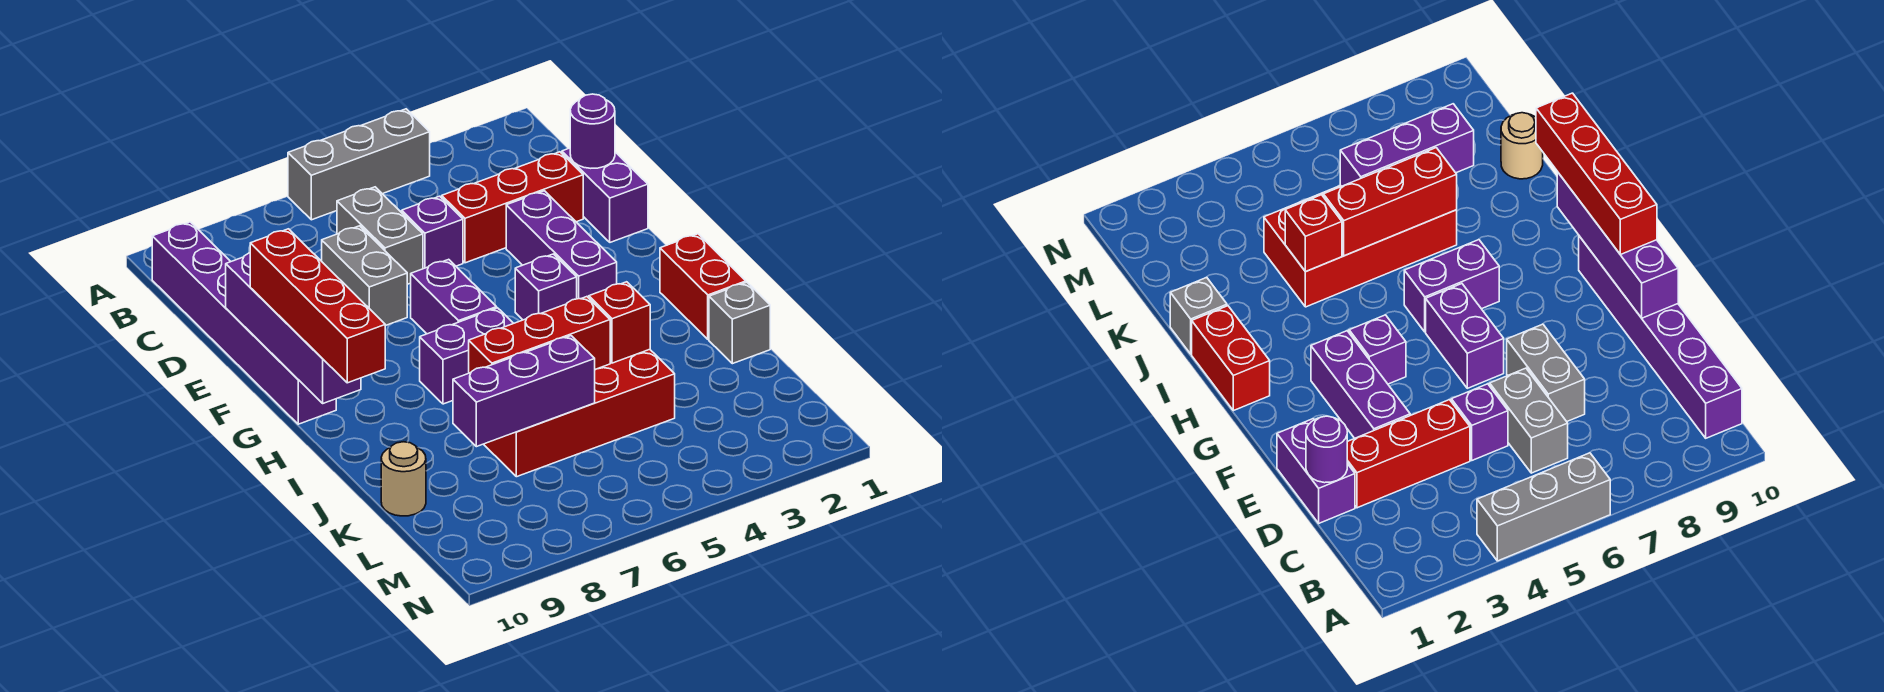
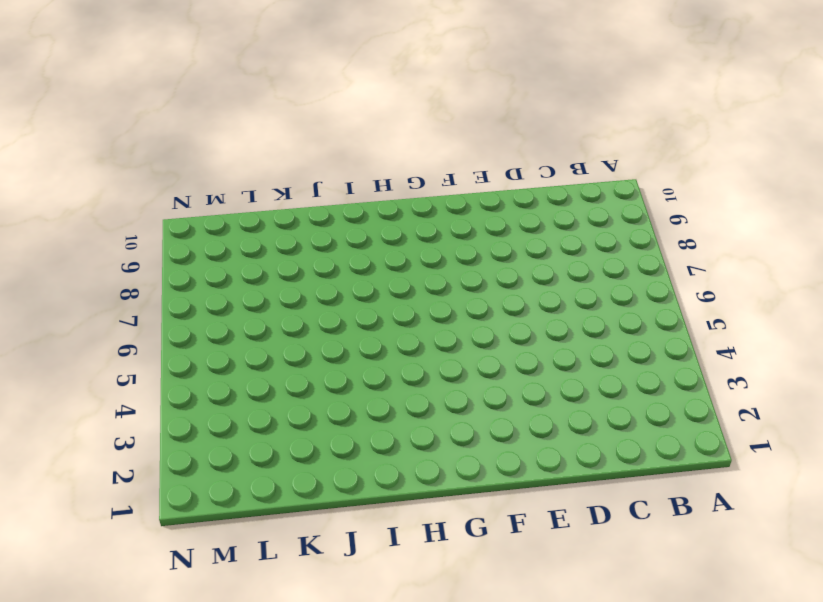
none -> grey 1x3 brick [288,109,430,220]
none -> purple 1x6 brick [152,222,336,424]
none -> grey 1x2 brick [337,187,423,284]

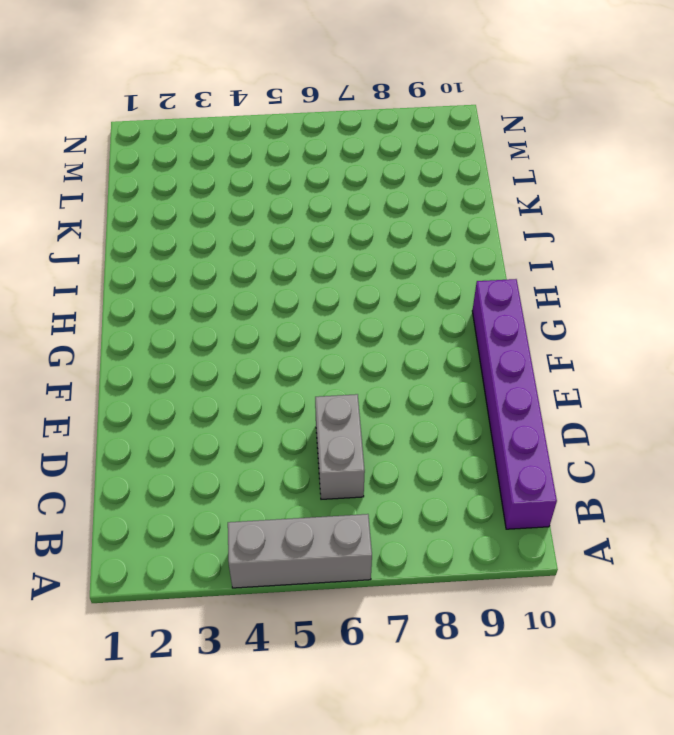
none -> purple 1x2 brick [562,148,648,242]
none -> red 1x3 brick [442,152,583,263]
none -> purple 1x1 brick [402,196,463,269]

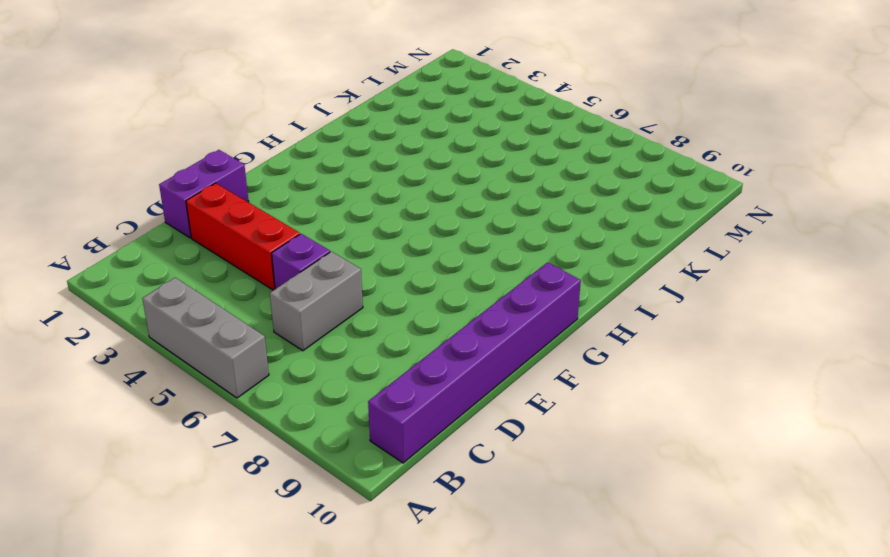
none -> grey 1x2 brick [322,226,407,326]
none -> purple 1x3 brick [506,191,617,299]
none -> purple 1x2 brick [411,259,497,334]

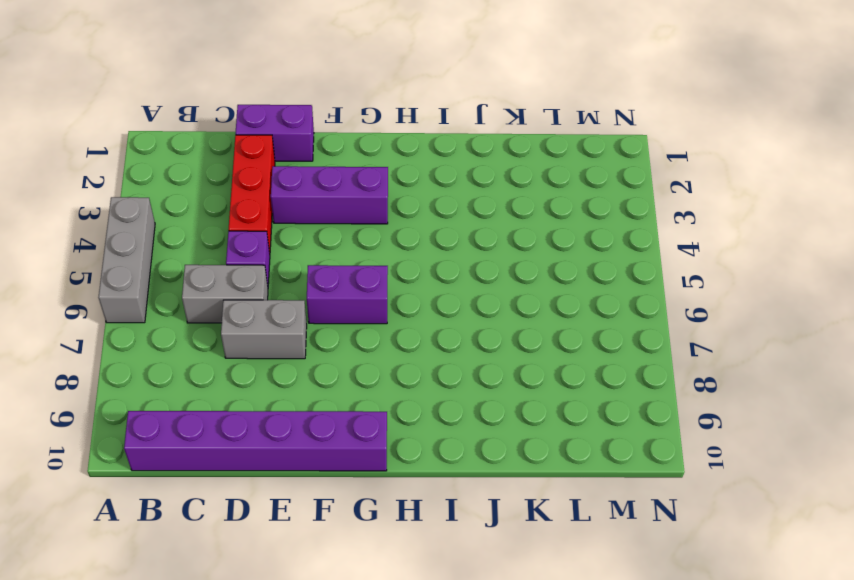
none -> purple 1x1 brick [515,254,577,320]
none -> red 1x2 brick [660,234,746,339]
none -> purple 1x2 brick [420,308,513,404]

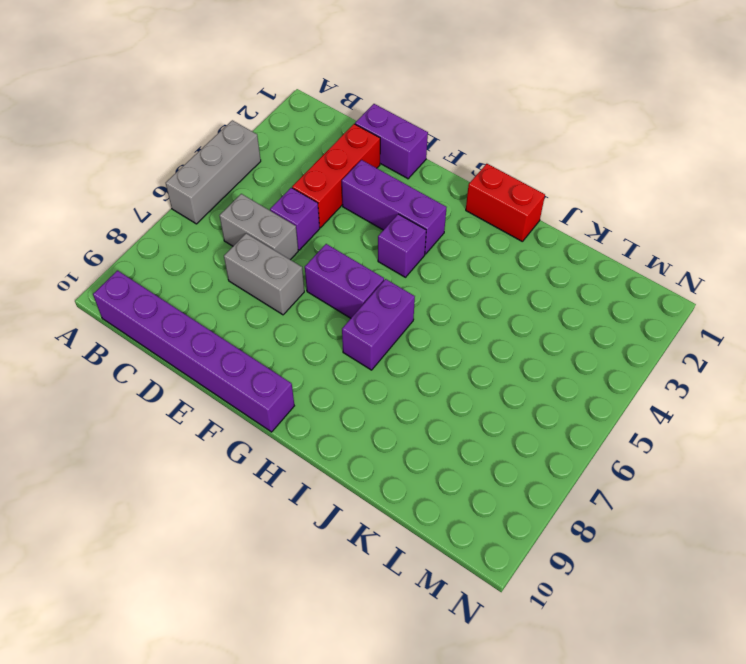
none -> grey 1x1 brick [709,282,770,364]
none -> red 2x4 brick [484,349,675,477]
none -> tan 1x1 round brick [381,442,426,516]

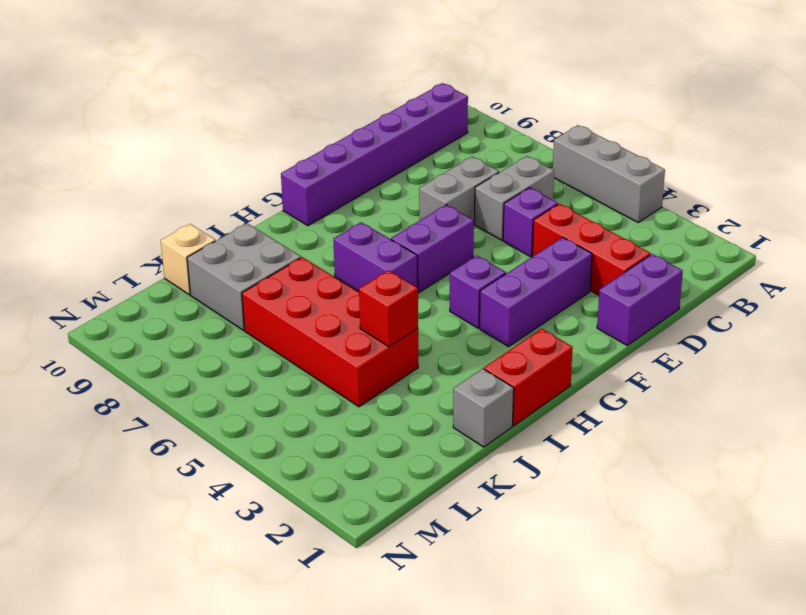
grey 2x2 brick [187,223,301,330] -> none
tan 1x1 brick [161,224,215,295] -> tan 1x1 round brick [381,442,426,516]
none -> purple 1x1 round brick [570,94,615,168]
none -> purple 1x4 brick [226,253,361,403]
none -> red 1x3 brick [469,297,610,373]

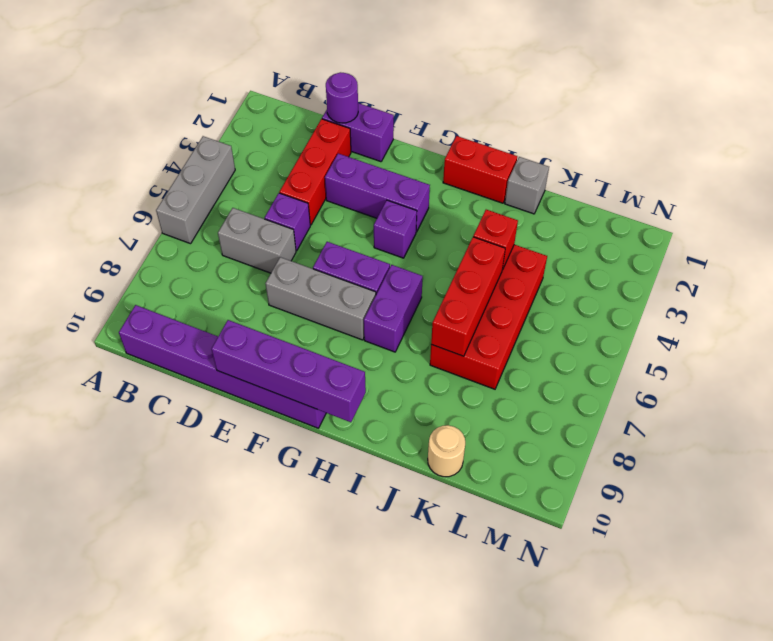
grey 1x3 brick [265,257,376,340] -> grey 1x2 brick [322,226,407,326]
none -> purple 1x3 brick [453,336,595,447]
none -> red 1x4 brick [250,229,385,383]

